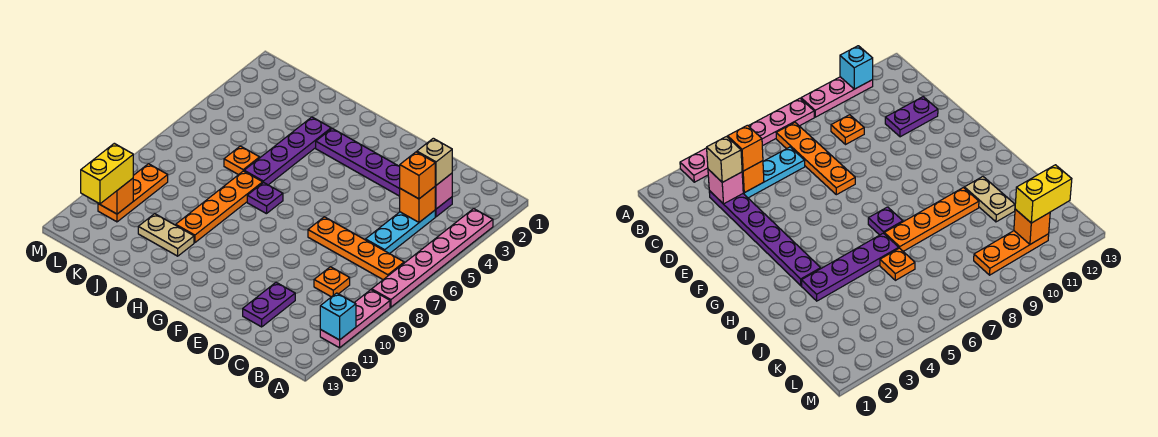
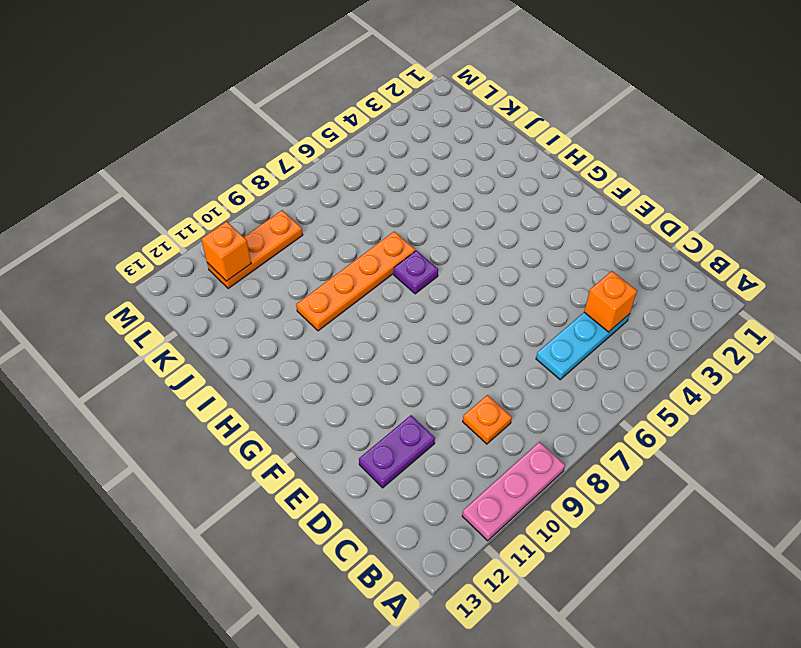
none -> pink 1x6 plate [372,209,493,307]
none -> orange 1x4 plate [308,217,404,280]
none -> purple 1x6 plate [316,129,452,217]

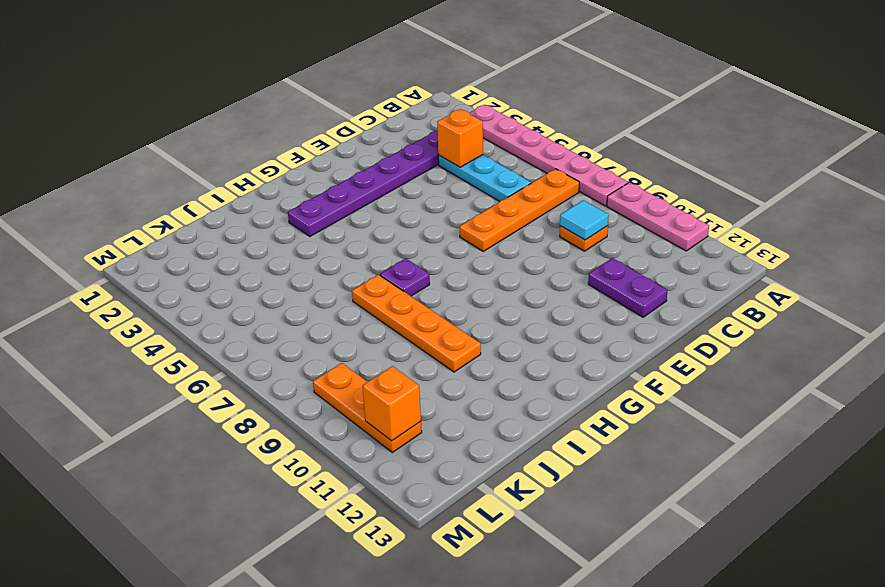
cyan 1x1 tile [560,200,609,240] -> none
none -> purple 1x4 plate [244,117,331,185]
none -> tan 1x2 plate [138,214,194,256]
none -> orange 1x1 plate [224,146,260,175]

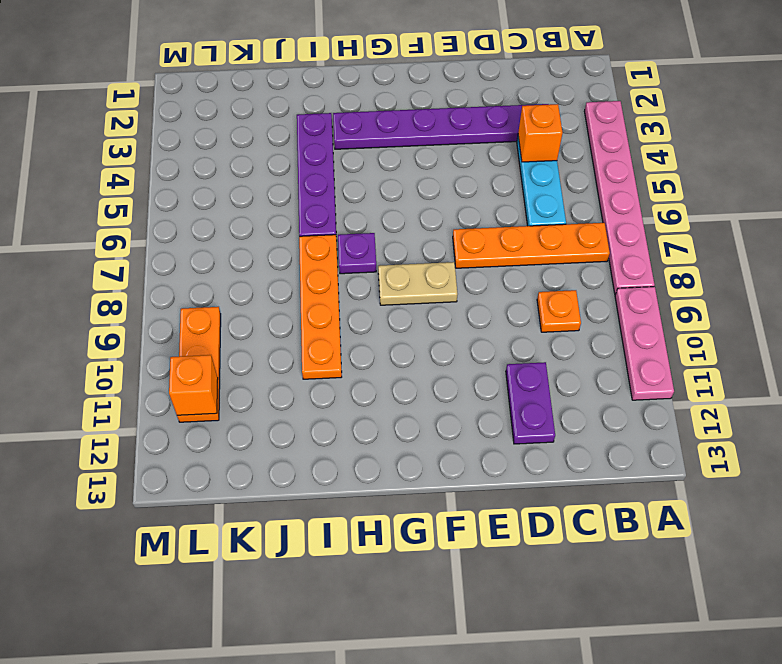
tan 1x2 plate [378,262,458,305] -> tan 1x2 plate moved to [138,214,194,256]
none -> orange 1x1 plate [224,146,260,175]
none -> cyan 1x1 brick [320,293,356,340]
none -> pink 1x1 brick [435,173,452,209]

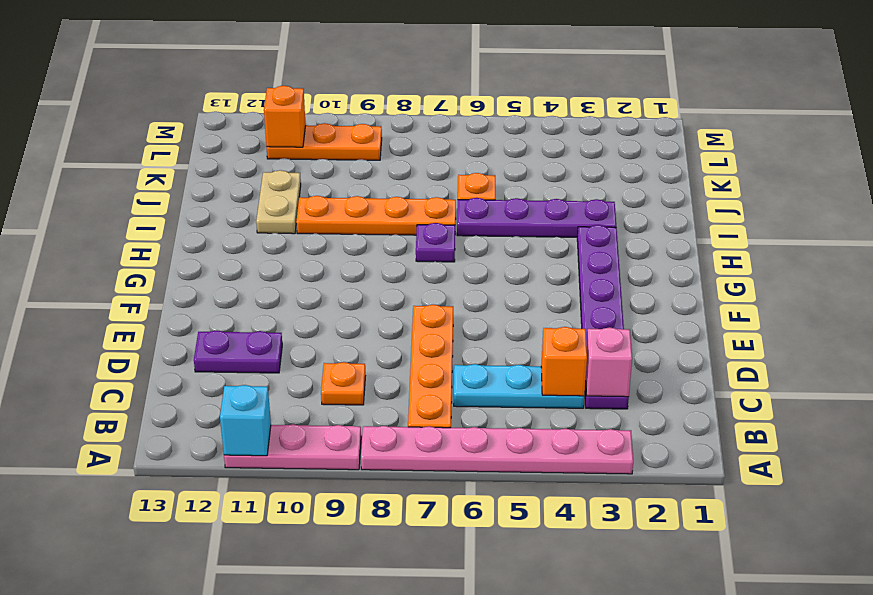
none -> tan 1x1 brick [417,138,452,185]
none -> orange 1x1 brick [400,152,435,199]
none -> yellow 1x2 brick [81,143,133,204]

